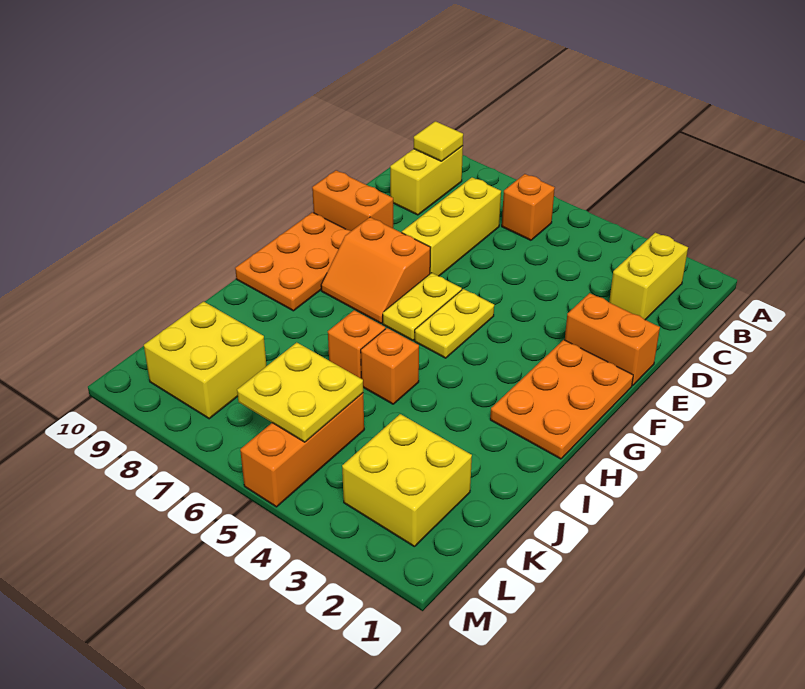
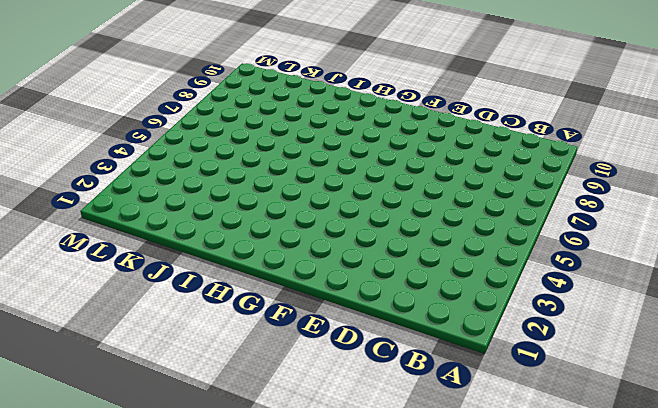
none -> yellow 1x2 brick [609,232,688,320]
none -> orange 1x1 brick [502,174,555,240]
none -> yellow 1x2 brick [390,146,463,215]

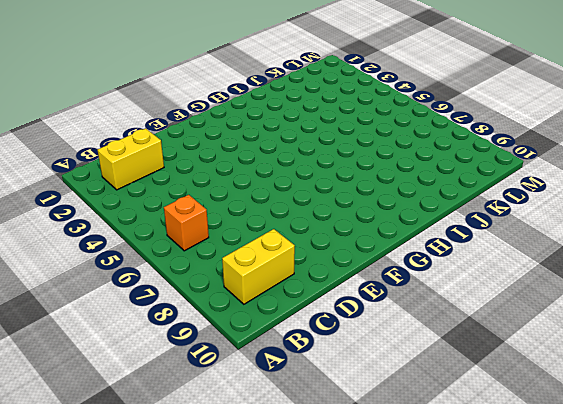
none -> yellow 1x3 brick [402,178,501,276]
none -> orange 1x2 brick [565,293,660,386]
none -> orange 1x2 brick [312,170,393,231]

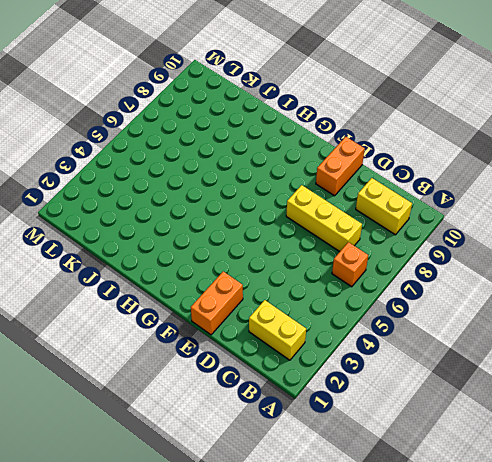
none -> orange 2x3 plate [490,340,633,459]
none -> yellow 1x2 plate [415,289,494,358]
none -> yellow 1x2 plate [383,273,462,340]

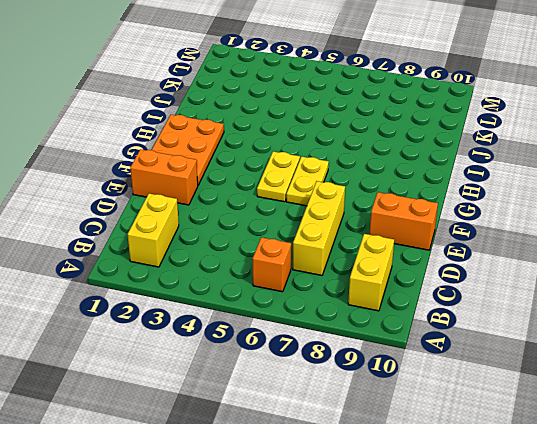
none -> orange 2x2 slope [321,217,431,323]
none -> orange 2x3 plate [235,212,351,311]
none -> orange 1x1 brick [361,328,419,404]

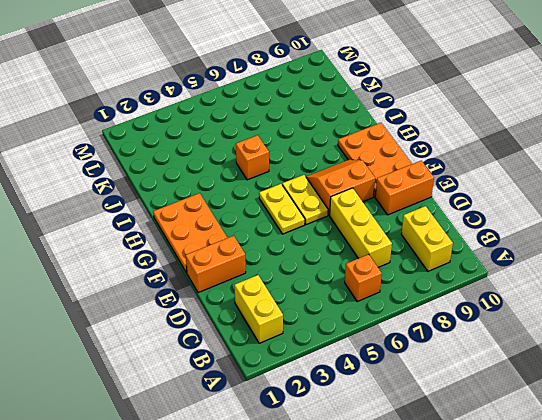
none -> orange 1x1 brick [328,310,385,379]
none -> yellow 2x2 brick [342,414,472,546]
none -> orange 1x3 brick [240,393,364,507]

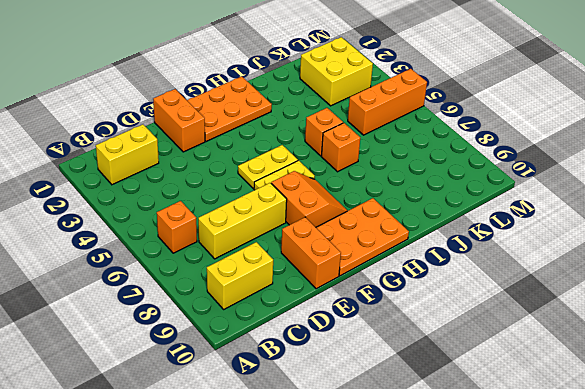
none -> yellow 2x2 brick [144,302,266,419]
none -> yellow 1x1 tile [414,121,463,161]
none -> yellow 2x2 plate [237,342,363,442]

